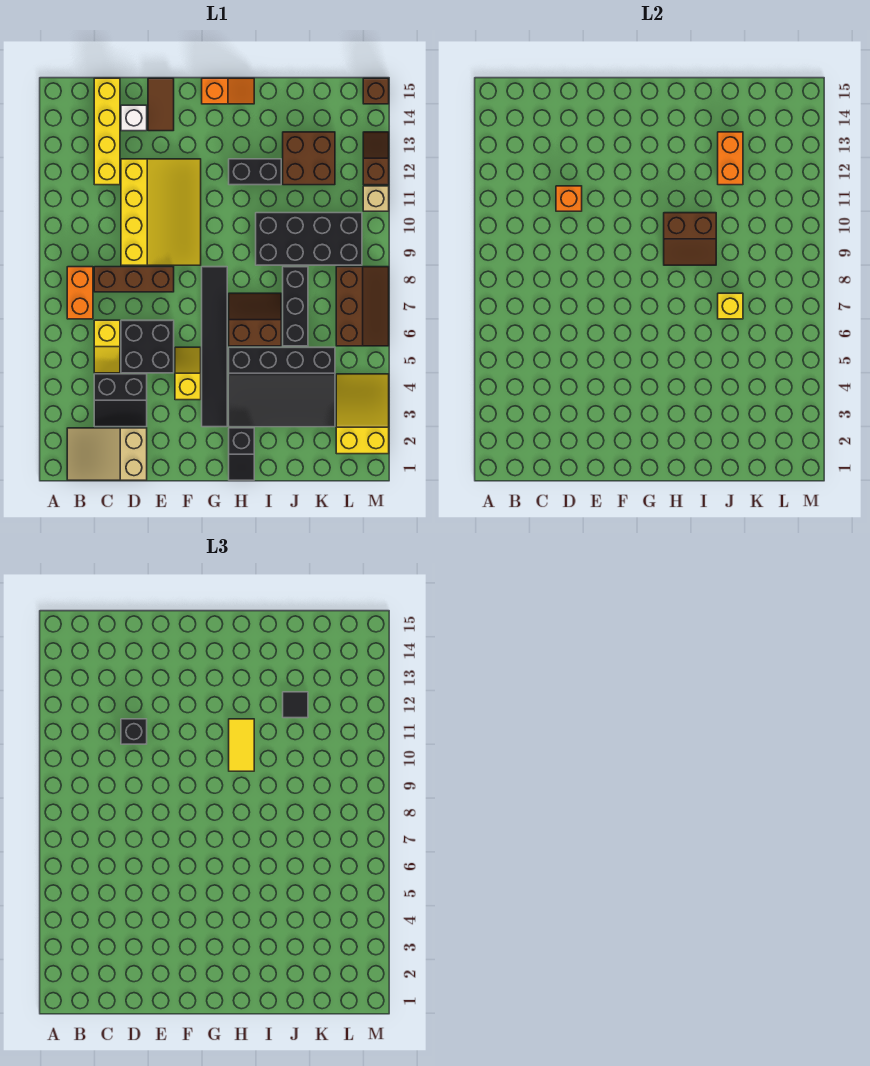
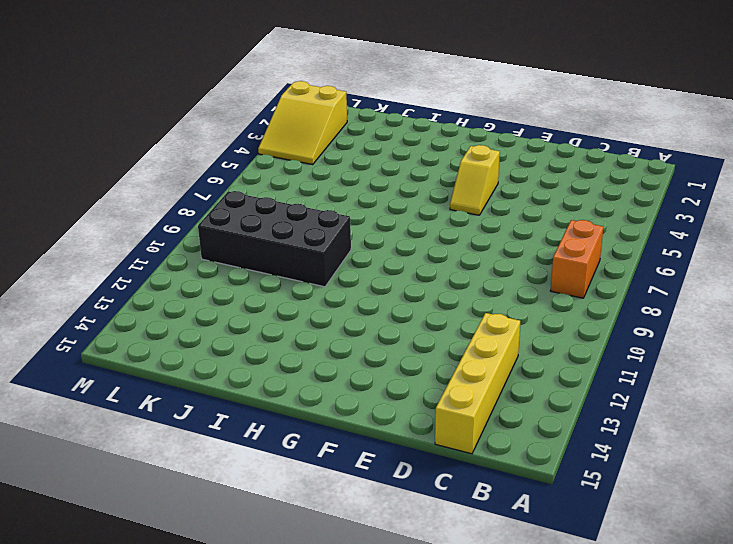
none -> tan 2x3 slope [67,428,147,480]
none -> black 2x2 slope [94,374,147,427]
none -> yellow 1x2 slope [94,320,120,373]
none -> brown 1x3 brick [94,267,174,292]

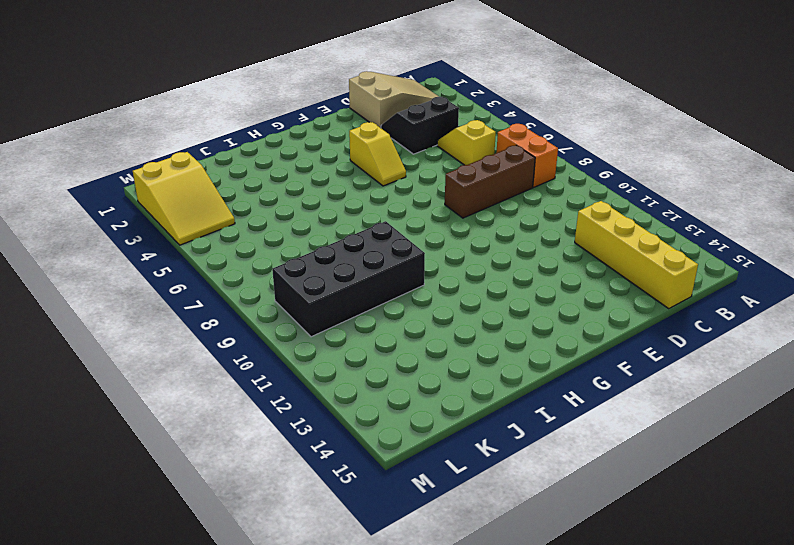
none -> black 2x2 brick [121,320,174,373]
none -> yellow 3x4 slope [121,159,201,265]
none -> white 1x1 brick [121,105,147,131]
none -> brown 1x2 tile [148,78,174,131]

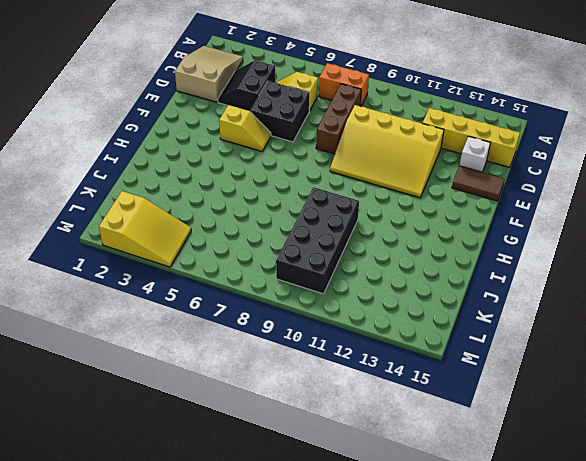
none -> black 1x6 tile [202,267,227,427]
none -> orange 1x2 slope [202,78,254,104]
none -> black 1x2 slope [229,428,254,480]
none -> black 3x4 slope [229,347,335,427]

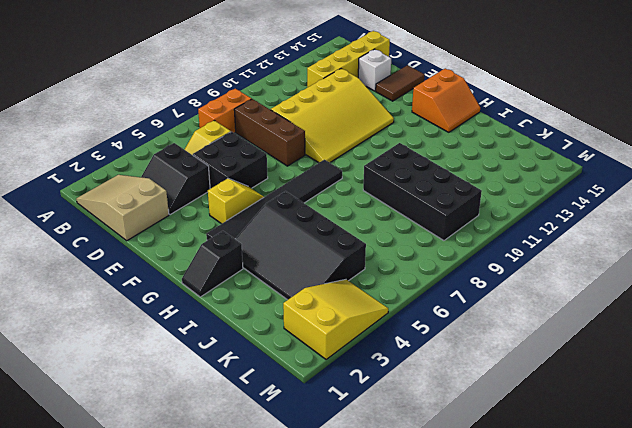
orange 2x2 slope [412,68,480,132] -> orange 1x2 slope [202,78,254,104]
none -> brown 2x2 slope [229,293,281,346]
none -> black 1x2 brick [229,159,281,185]
none -> black 1x3 brick [283,267,308,346]
none -> brown 2x2 brick [283,132,335,185]

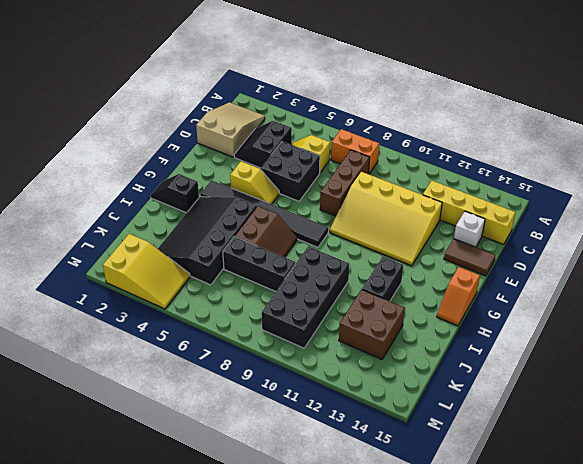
none -> brown 2x3 slope [336,267,389,346]
none -> tan 1x1 brick [363,186,389,211]
none -> brown 1x2 slope [363,132,389,185]
none -> brown 1x1 brick [363,78,389,104]

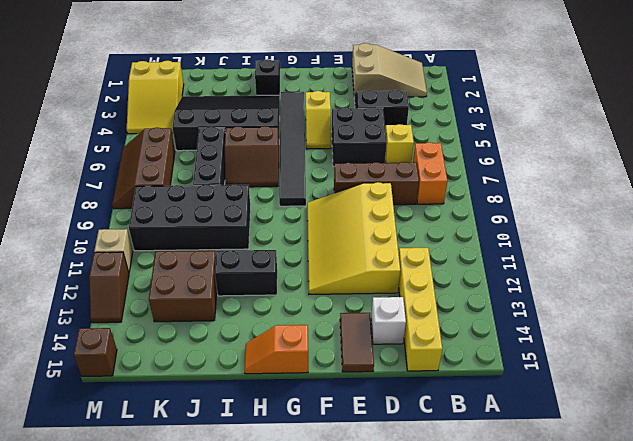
none -> orange 1x1 brick [556,186,582,211]
none -> brown 2x2 slope [664,213,716,265]
none -> yellow 1x1 brick [718,293,743,319]
none -> orange 1x2 brick [718,132,743,185]

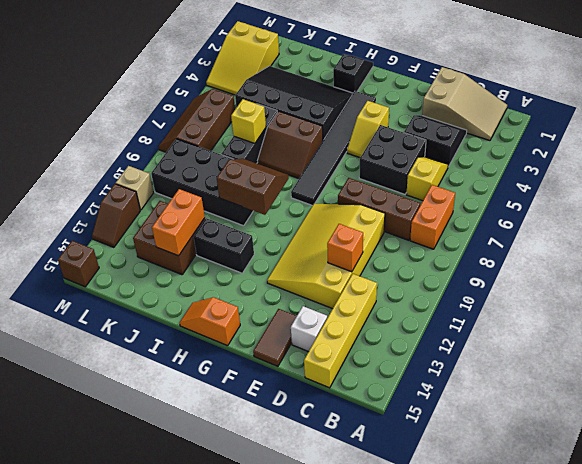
none -> black 1x1 brick [121,719,147,744]
none -> yellow 1x2 tile [229,719,254,771]
none -> black 1x1 tile [283,692,308,718]

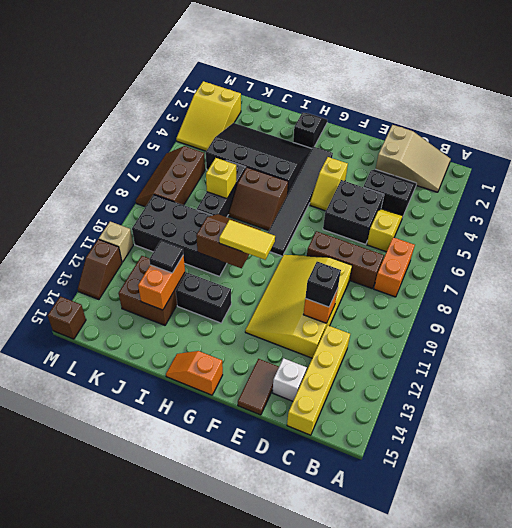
yellow 1x2 tile [219,220,275,260] -> yellow 1x2 tile turned to [229,719,254,771]

